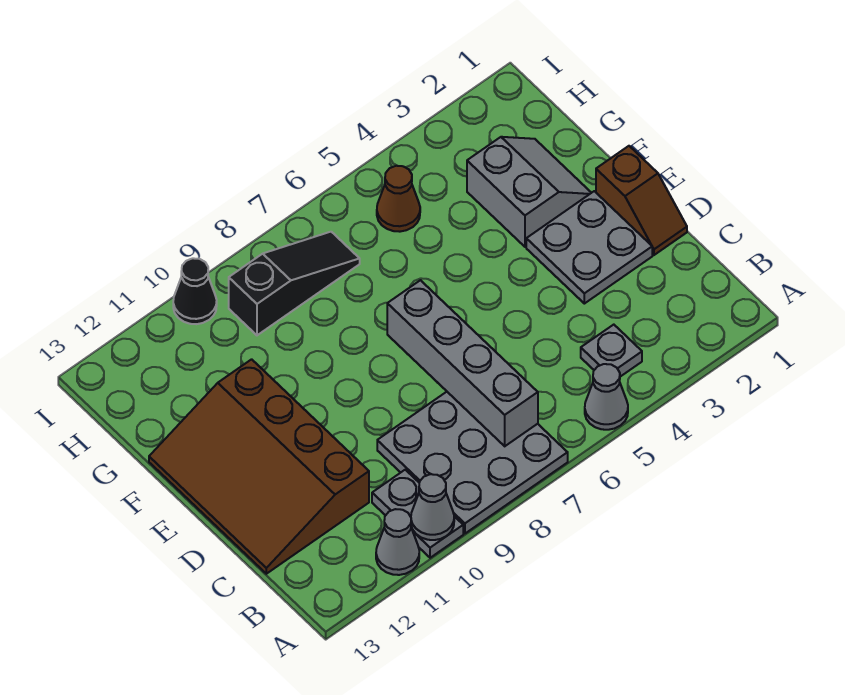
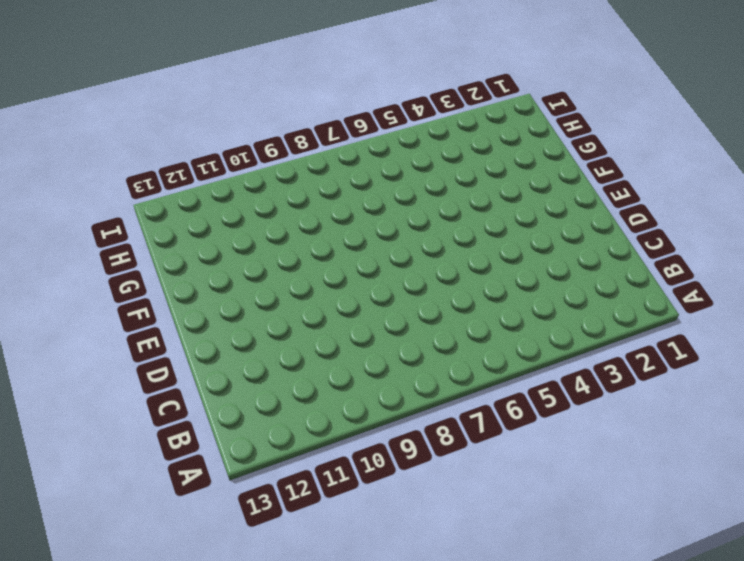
none -> grey 1x1 cone [585,364,628,430]
none -> grey 3x3 plate [377,392,568,534]
none -> grey 1x2 plate [372,470,463,558]

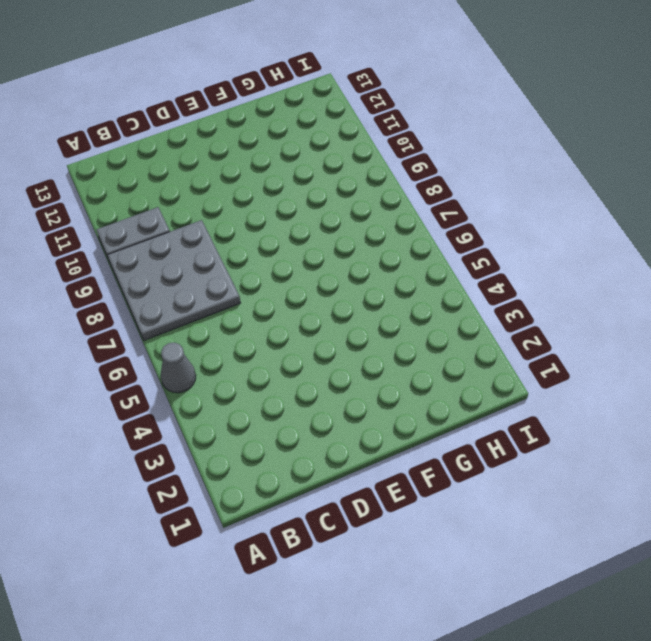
none -> grey 1x1 cone [376,509,419,575]
none -> grey 1x1 plate [581,325,642,377]
none -> brown 3x4 slope [149,359,369,574]

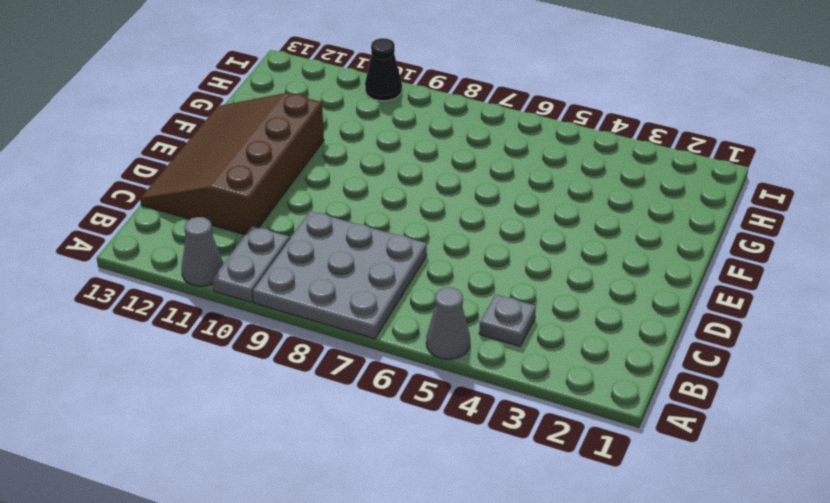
none -> brown 1x2 slope [596,146,687,255]
none -> grey 2x2 plate [526,191,652,304]
none -> grey 2x2 slope [467,137,591,247]

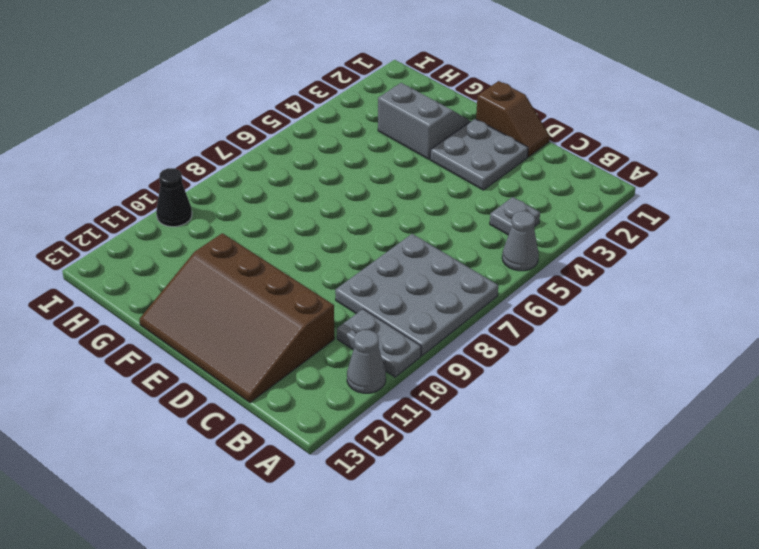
none -> brown 1x1 cone [377,166,420,232]
none -> black 1x3 slope [229,232,360,335]
none -> grey 1x1 cone [411,474,454,540]

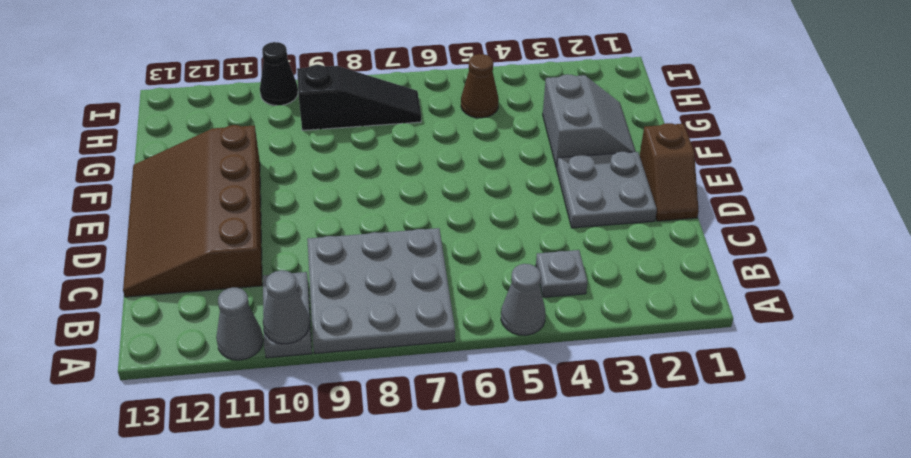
none -> grey 1x4 brick [387,280,538,446]

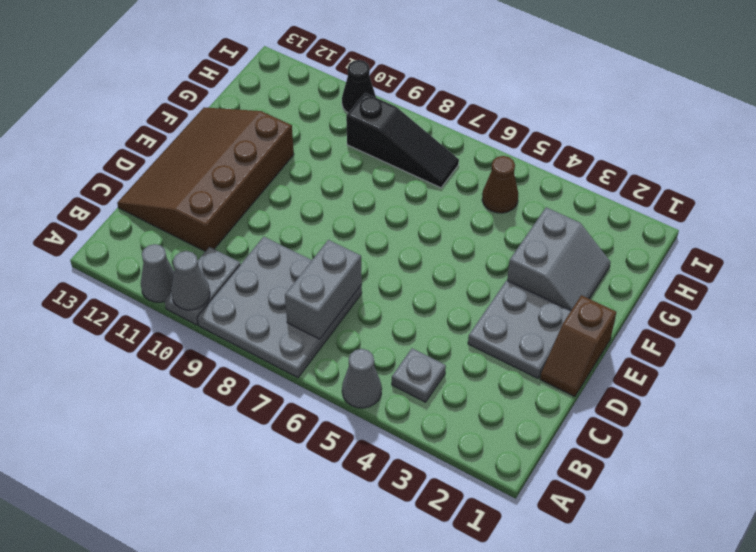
grey 1x2 brick [285,240,362,339] -> grey 1x4 brick [387,280,538,446]

